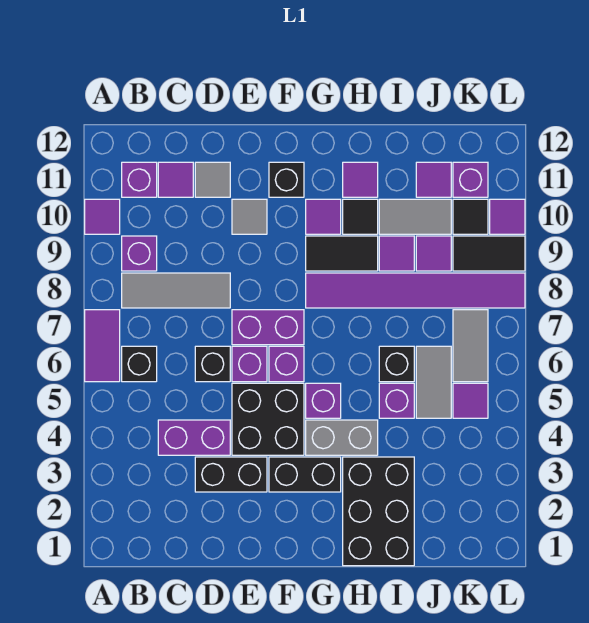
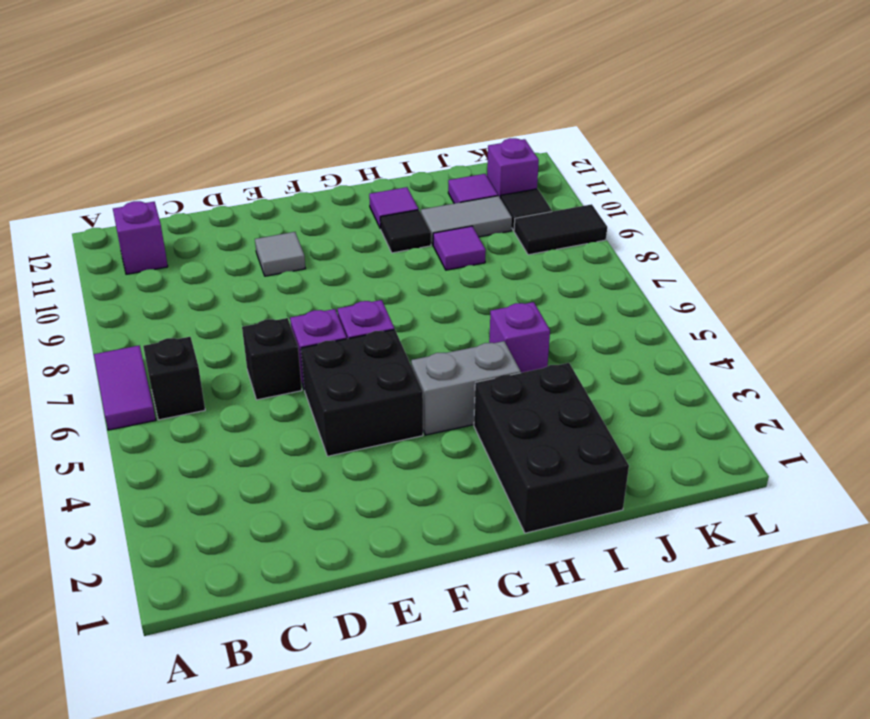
none -> purple 1x1 tile [85,199,120,234]
none -> grey 1x3 tile [122,273,230,308]
none -> purple 1x1 brick [122,236,157,271]
none -> purple 1x2 brick [158,420,230,455]

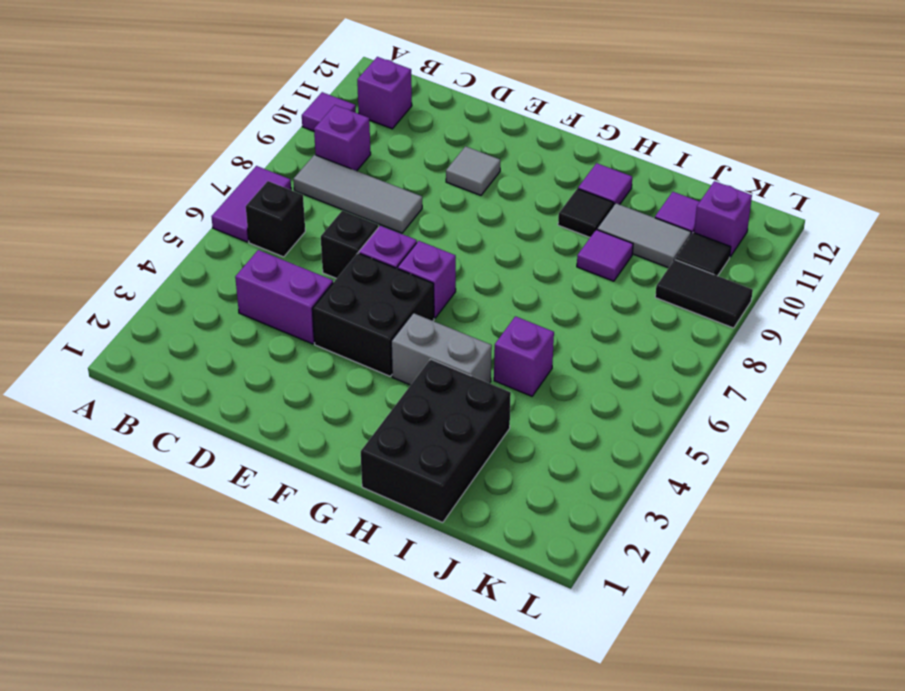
none -> purple 1x1 tile [158,162,193,197]
none -> black 1x2 brick [195,457,267,492]
none -> grey 1x1 tile [195,162,230,197]
none -> purple 1x2 brick [232,310,304,345]

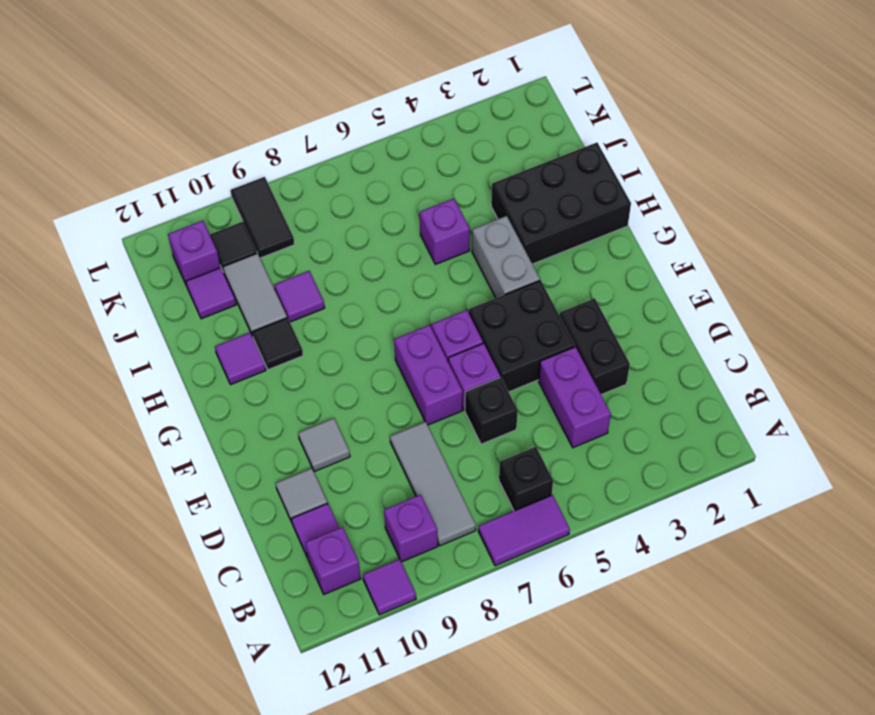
none -> black 1x2 brick [269,457,341,492]
none -> black 1x1 brick [269,162,304,197]
none -> purple 1x1 brick [306,383,341,418]
none -> purple 1x6 tile [306,273,525,308]

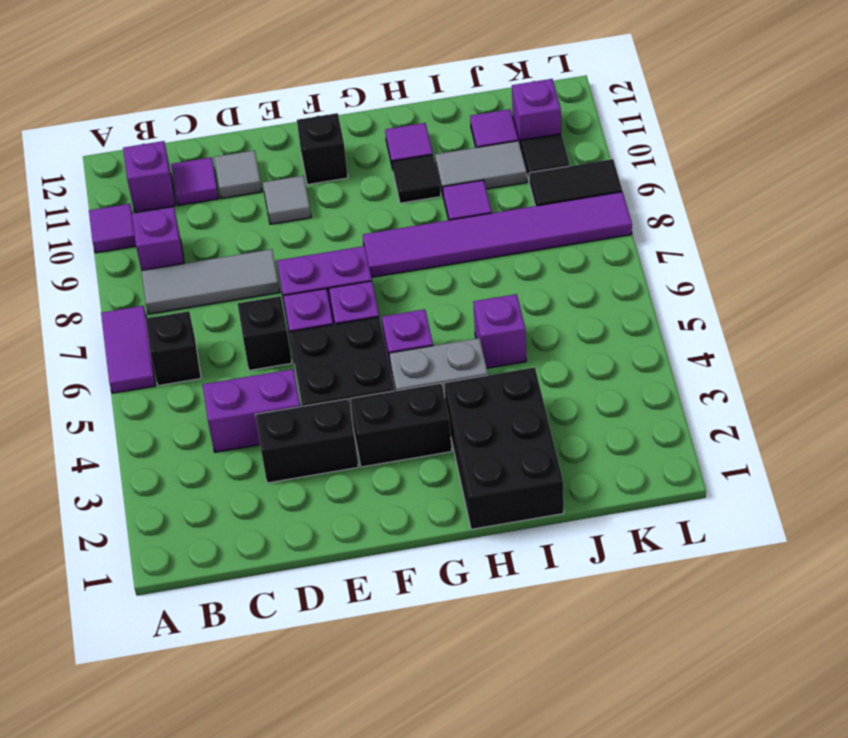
none -> black 1x2 tile [306,236,378,271]
none -> purple 1x1 tile [306,199,341,234]
none -> black 1x1 brick [379,346,414,382]
none -> grey 1x2 tile [416,346,451,418]

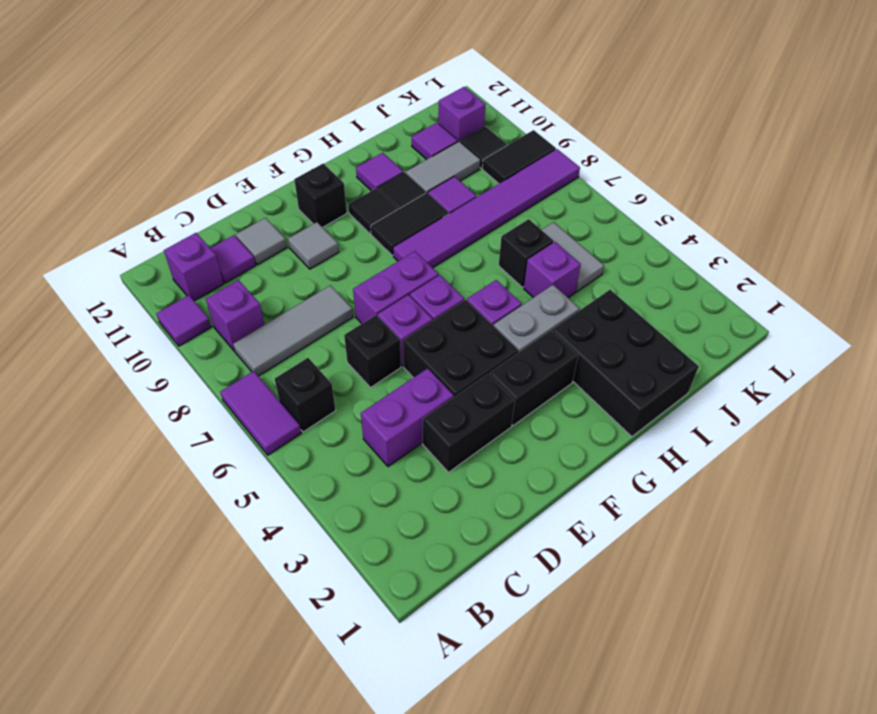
black 1x1 tile [348,189,397,234] -> purple 1x1 tile [306,199,341,234]
none -> purple 1x1 tile [416,236,451,271]
none -> purple 1x1 tile [453,383,488,418]
none -> grey 1x2 tile [453,310,488,382]
none -> purple 1x1 tile [490,199,525,234]

